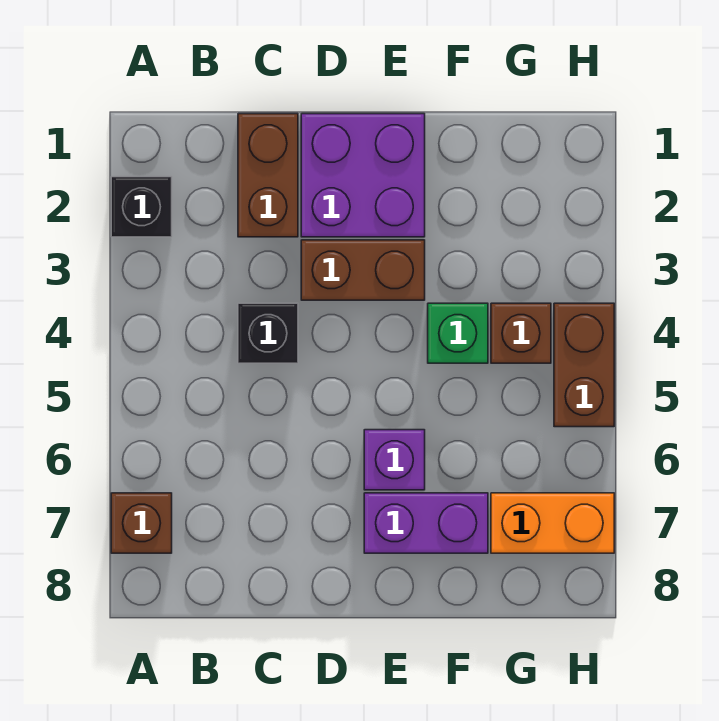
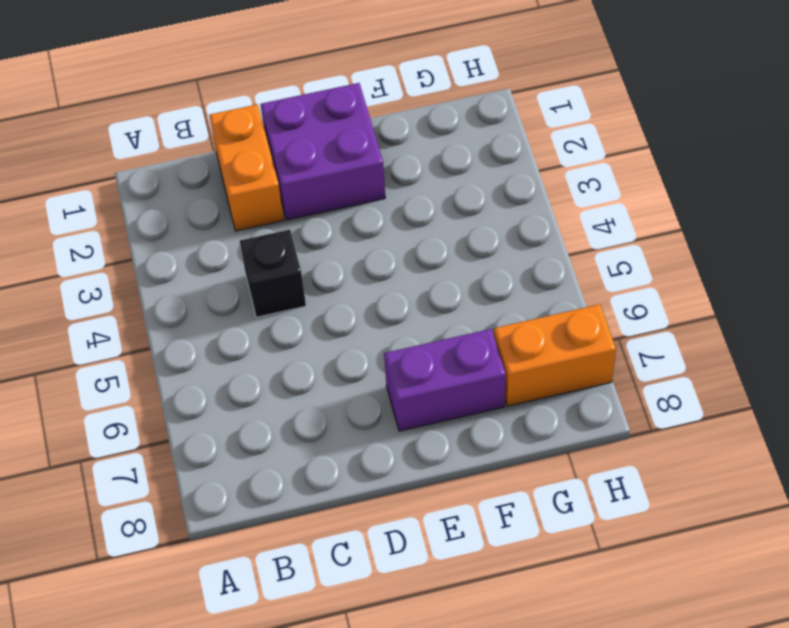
orange 1x2 brick [209,104,284,231] -> brown 1x2 brick [238,114,298,237]
none -> black 1x1 brick [111,177,172,237]
none -> brown 1x1 brick [111,493,172,553]
none -> brown 1x2 brick [301,240,425,300]

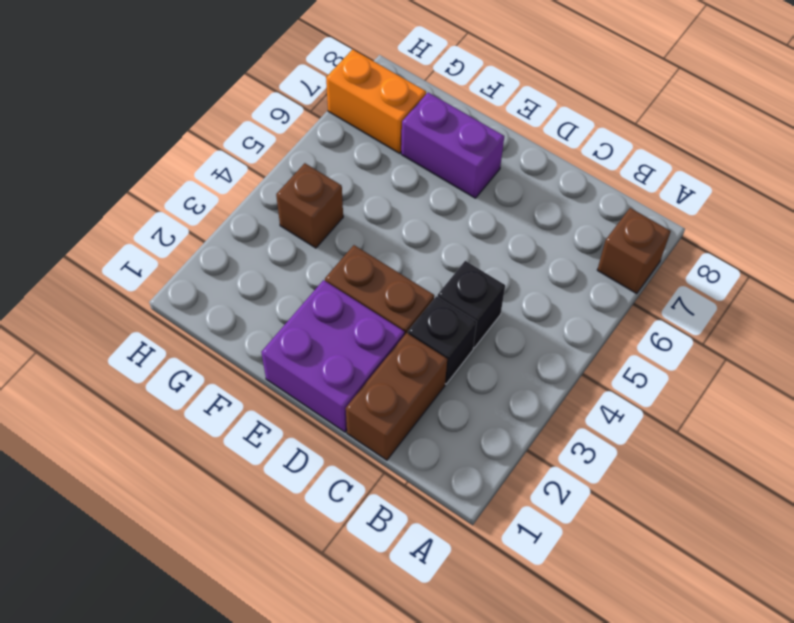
black 1x1 brick [408,296,477,384] -> black 1x1 brick moved to [111,177,172,237]
none -> purple 1x1 brick [364,430,425,490]
none -> green 1x1 brick [428,303,488,363]
none -> brown 1x2 brick [554,303,614,427]

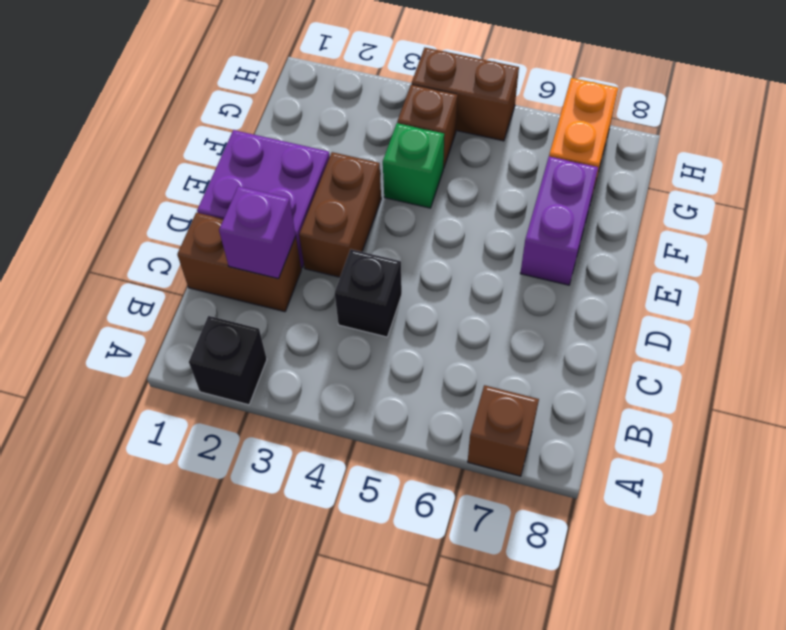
purple 1x1 brick [219,186,296,279] -> purple 1x1 brick moved to [364,430,425,490]

